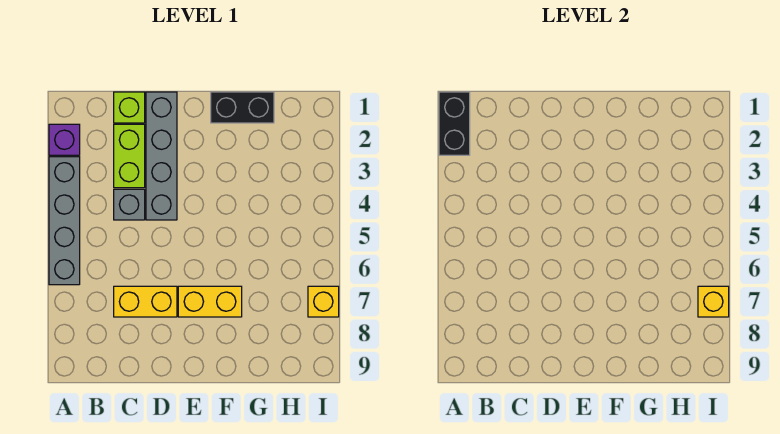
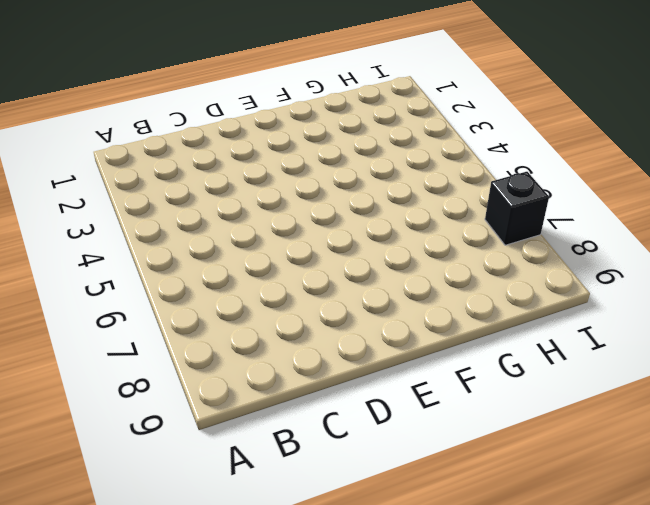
black 1x1 brick [485,172,549,245] -> yellow 1x1 brick [308,286,339,317]
none -> purple 1x1 brick [49,124,80,155]
none -> grey 1x4 brick [49,157,80,285]
none -> lime 1x1 brick [114,92,145,123]

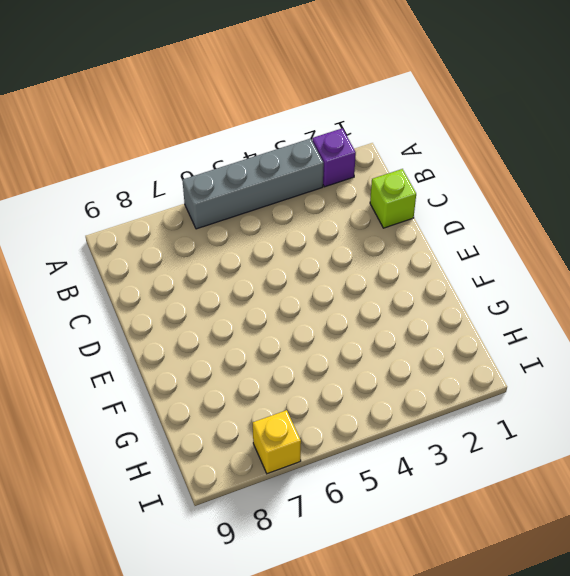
none -> lime 1x2 brick [114,124,145,188]
none -> grey 1x1 brick [114,189,145,220]
none -> yellow 1x2 brick [114,286,177,317]

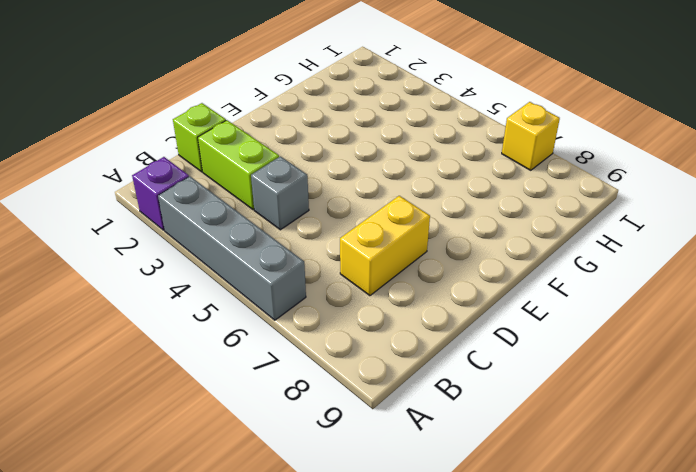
none -> grey 1x4 brick [146,92,177,220]
none -> yellow 1x2 brick [178,286,242,317]
none -> black 1x2 brick [211,92,274,123]

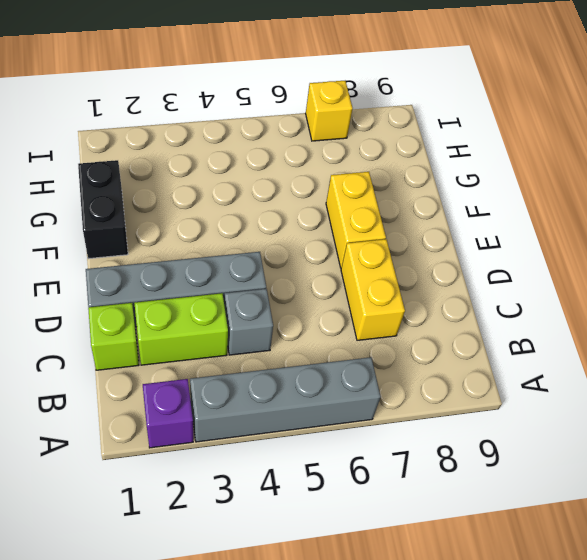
none -> black 1x2 brick [439,92,470,155]
none -> yellow 1x1 brick [698,286,729,317]

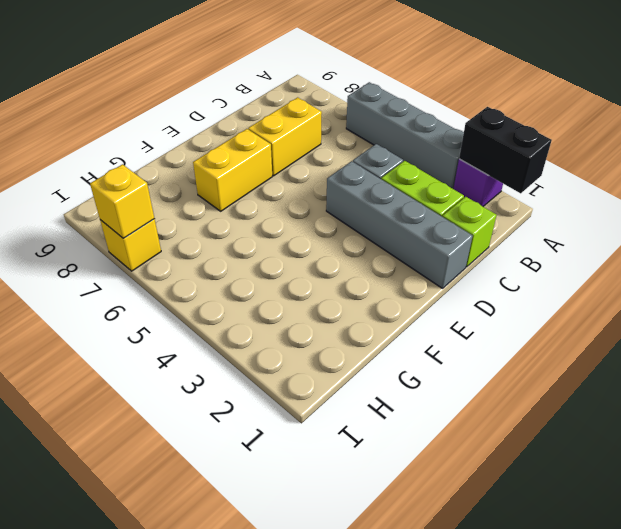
none -> black 1x2 brick [211,92,274,123]

